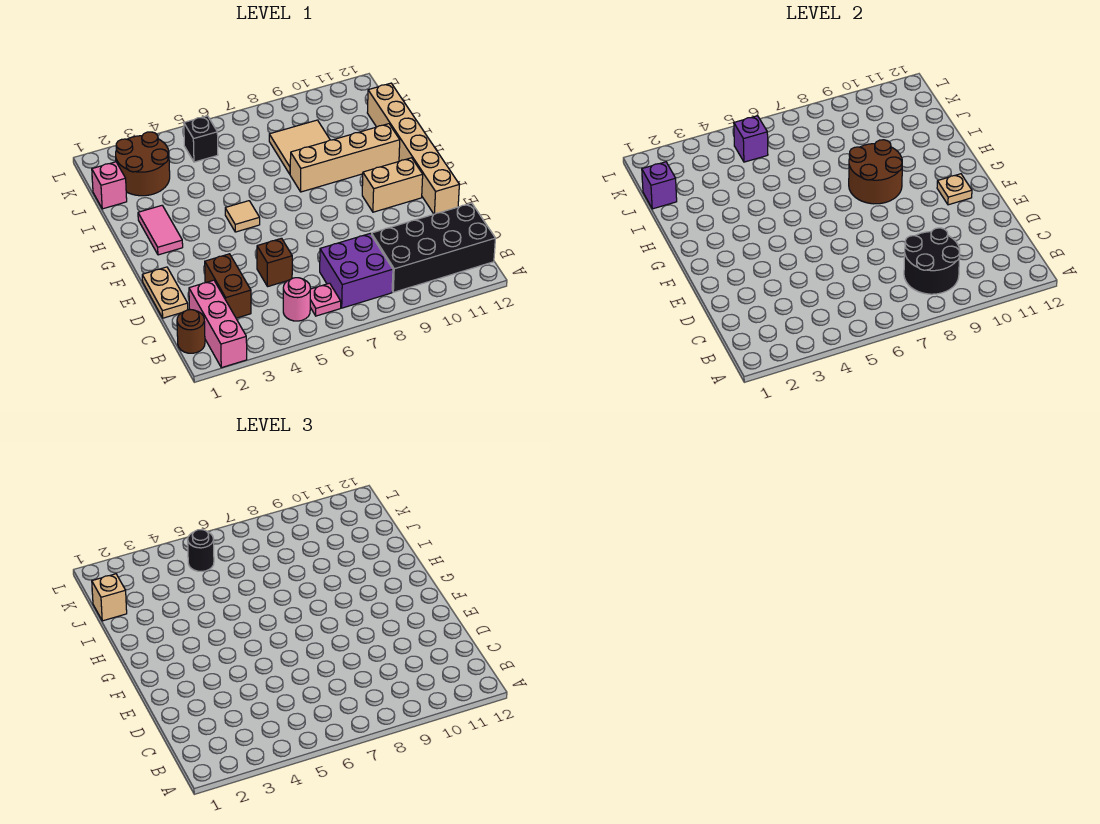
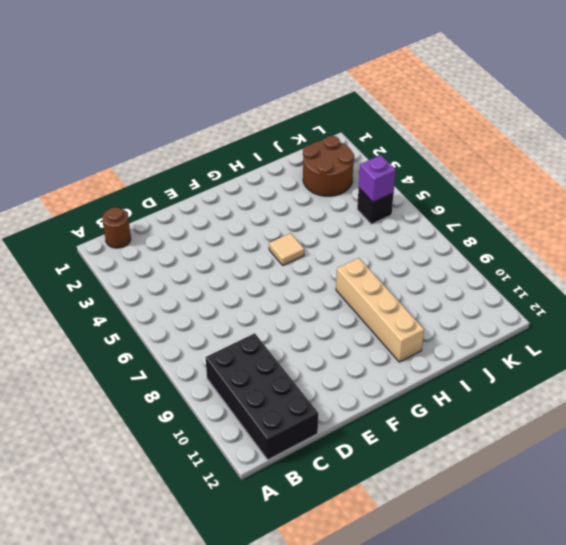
none -> pink 1x3 brick [189,280,247,368]
none -> pink 1x1 round brick [283,278,310,321]
none -> pink 1x1 plate [310,283,341,316]

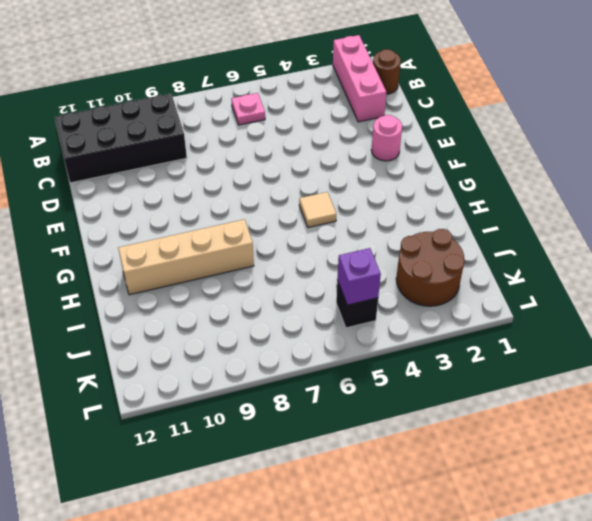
pink 1x1 round brick [371,115,402,161] -> pink 1x1 round brick moved to [283,278,310,321]
none -> purple 2x2 brick [320,234,393,308]
none -> brown 1x2 brick [205,254,251,318]
none -> tan 1x2 plate [142,267,188,318]

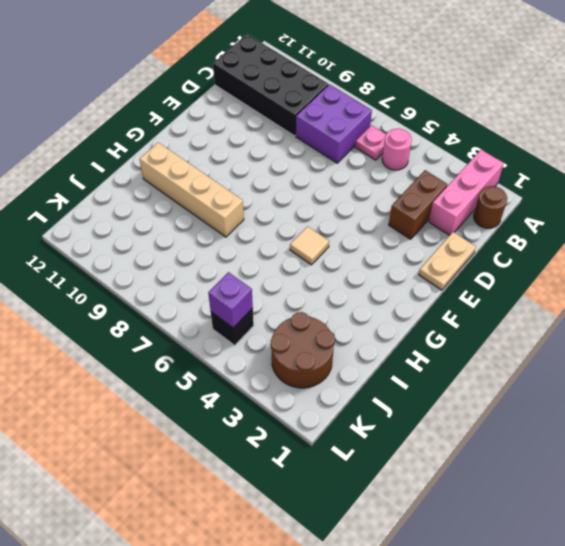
none -> brown 1x1 brick [257,238,292,287]
none -> tan 1x6 brick [367,83,459,214]
none -> tan 1x2 brick [362,158,423,212]

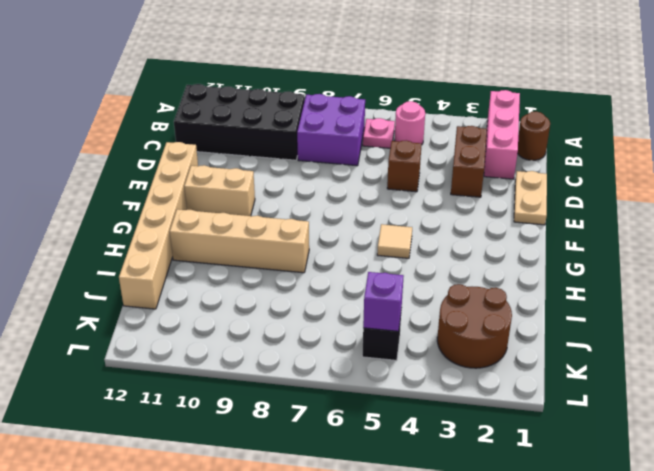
none -> pink 1x2 tile [138,206,183,255]
none -> tan 2x2 tile [269,120,330,174]
none -> pink 1x1 brick [92,162,127,209]

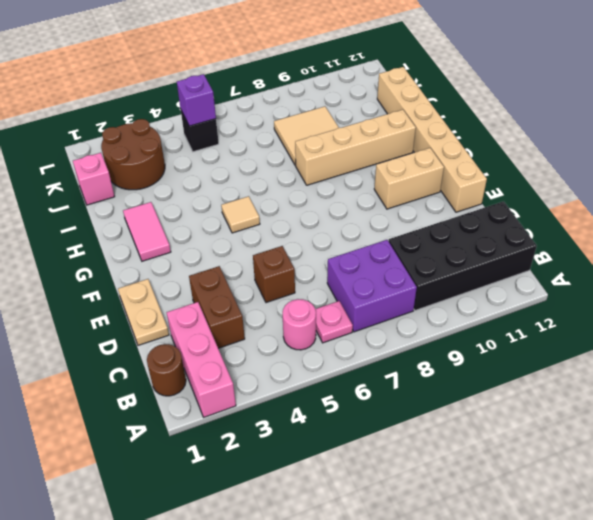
none -> black 2x2 round brick [904,228,960,294]
none -> tan 1x1 plate [937,174,972,205]
none -> brown 2x2 round brick [849,140,902,204]

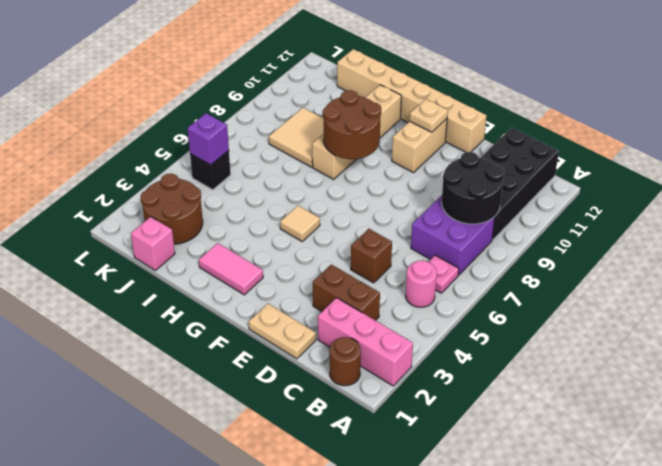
none -> purple 1x1 brick [642,162,677,209]
none -> tan 1x1 brick [92,574,127,621]
none -> black 1x1 round brick [188,530,214,571]

